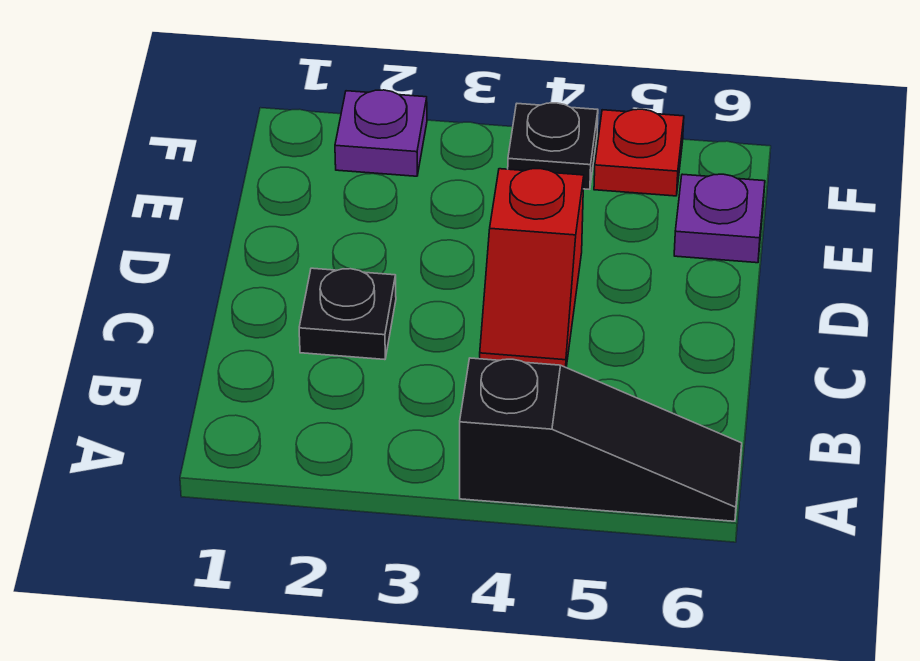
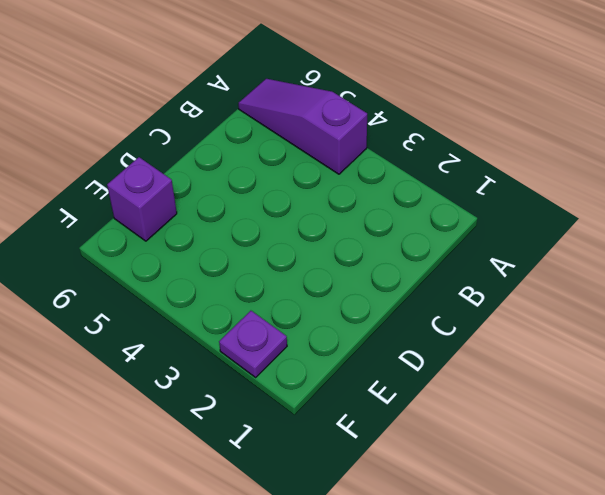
purple 1x3 slope [238,79,367,174] -> black 1x3 slope [460,358,742,521]
purple 1x1 brick [107,157,177,241] -> purple 1x1 plate [674,174,765,263]
none -> black 1x1 plate [299,268,396,360]
none -> red 1x2 slope [480,169,584,367]

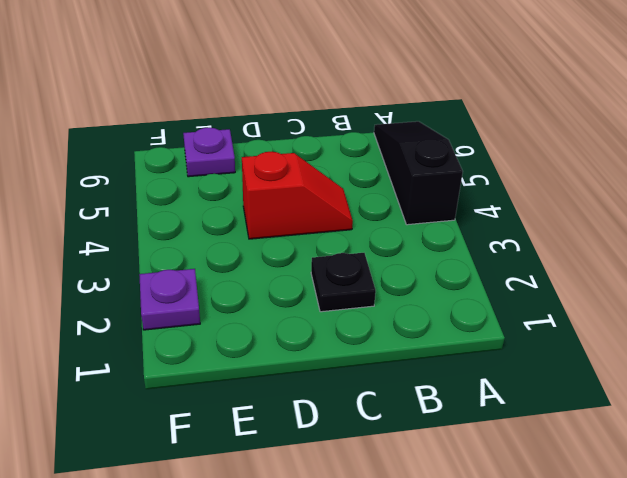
none -> black 1x1 plate [508,103,598,189]
none -> red 1x1 plate [594,109,684,196]

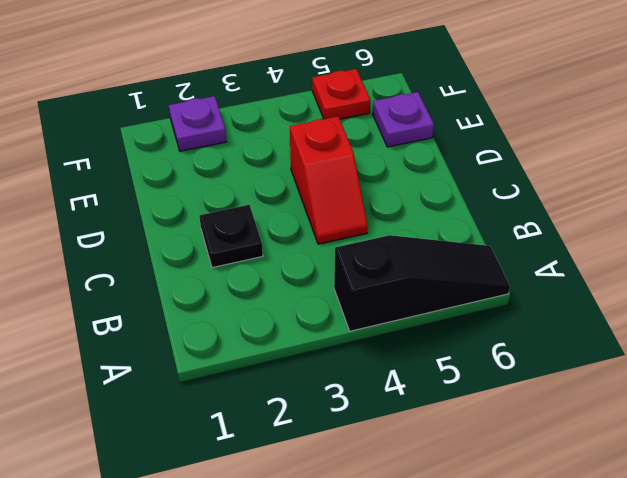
none -> black 1x1 plate [508,103,598,189]

